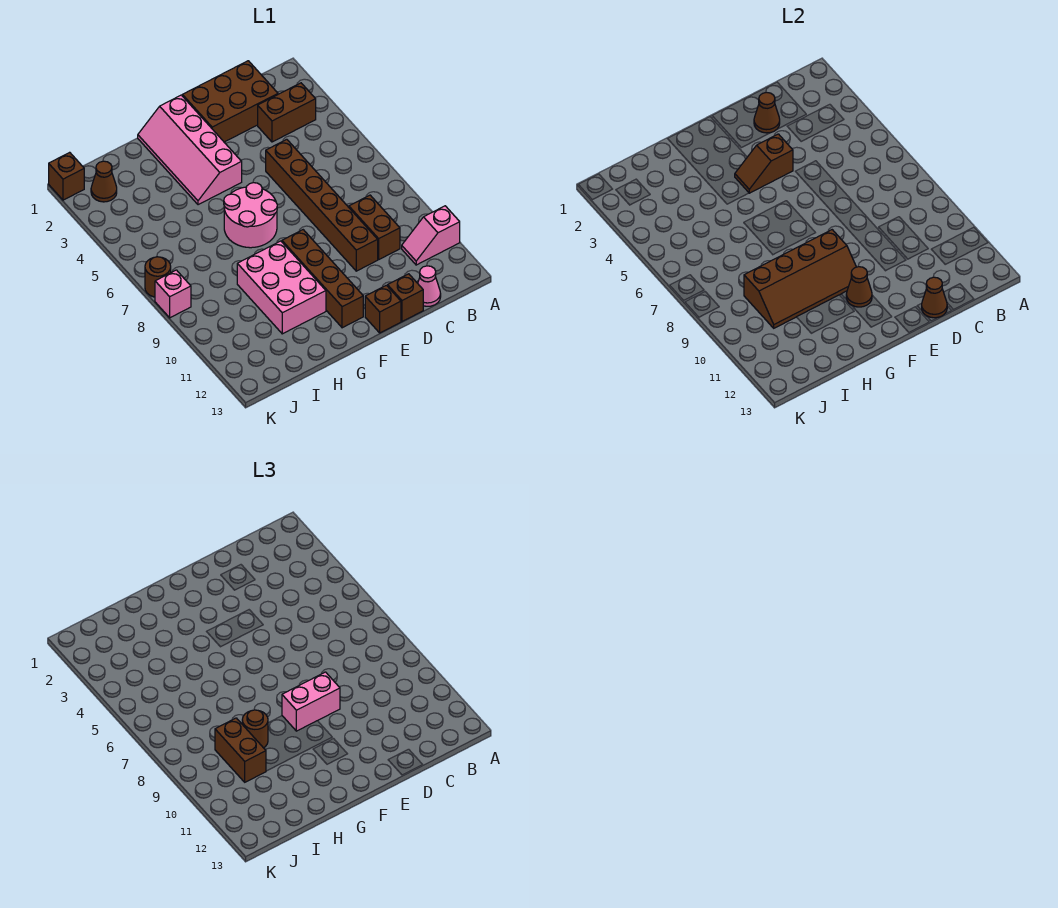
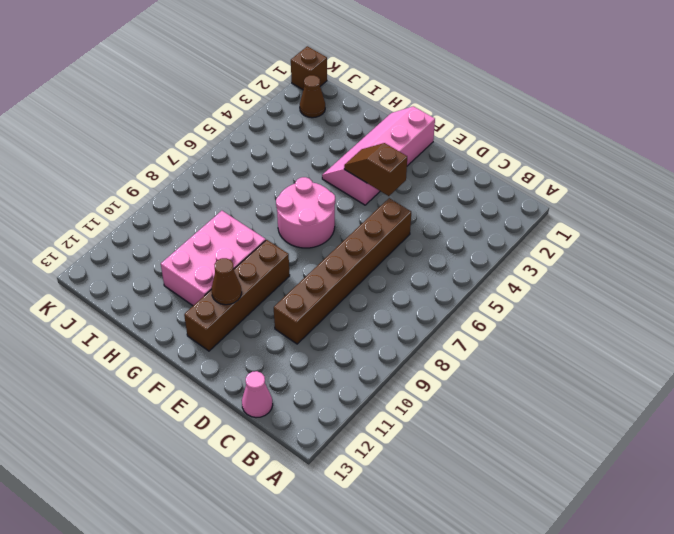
none -> pink 1x2 slope [402,206,460,265]
none -> brown 1x2 brick [258,83,316,142]
none -> brown 2x3 brick [182,61,278,142]

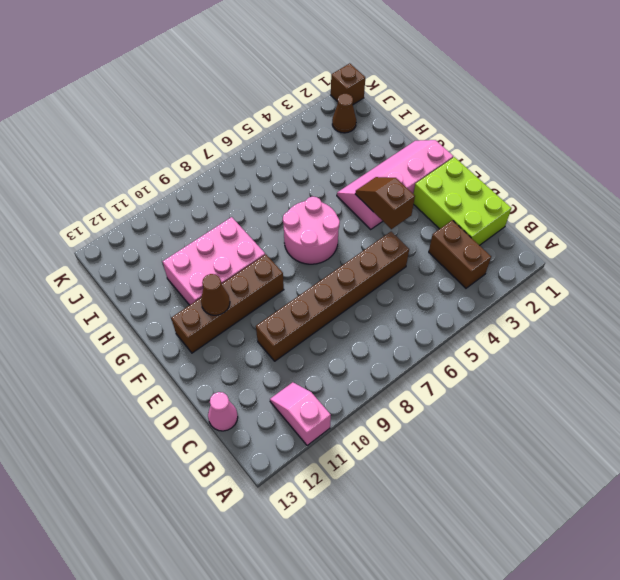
lime 2x3 brick [414,157,511,246] -> brown 2x3 brick [182,61,278,142]
none -> brown 1x2 brick [349,195,400,259]
none -> brown 1x1 brick [388,274,423,322]
none -> brown 1x1 brick [365,285,401,333]

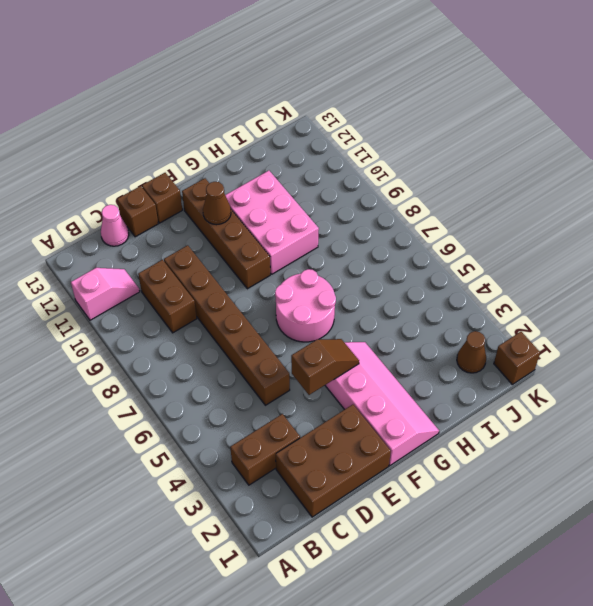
none -> brown 1x1 round brick [145,257,171,297]
none -> pink 1x1 brick [155,270,191,318]
none -> brown 1x1 cone [754,92,780,133]

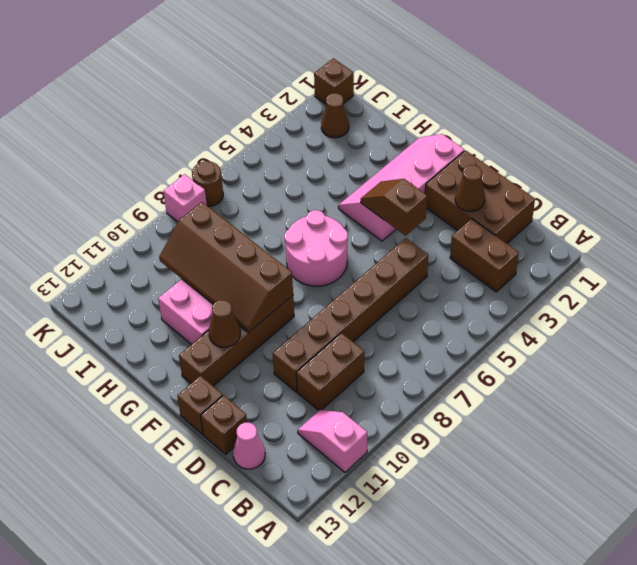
none -> brown 1x1 cone [922,277,947,318]
none -> pink 1x2 brick [282,672,340,731]
none -> brown 1x1 round brick [242,710,268,748]

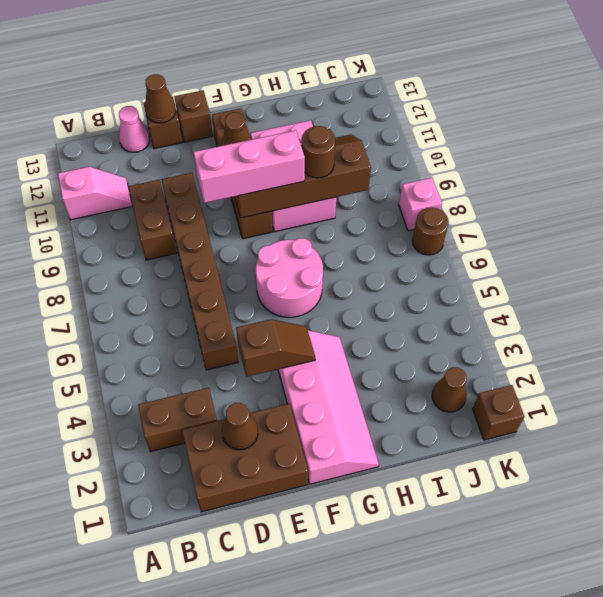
pink 1x3 brick [193,130,305,203] -> pink 1x2 brick [282,672,340,731]
none -> brown 1x2 brick [215,718,266,782]

